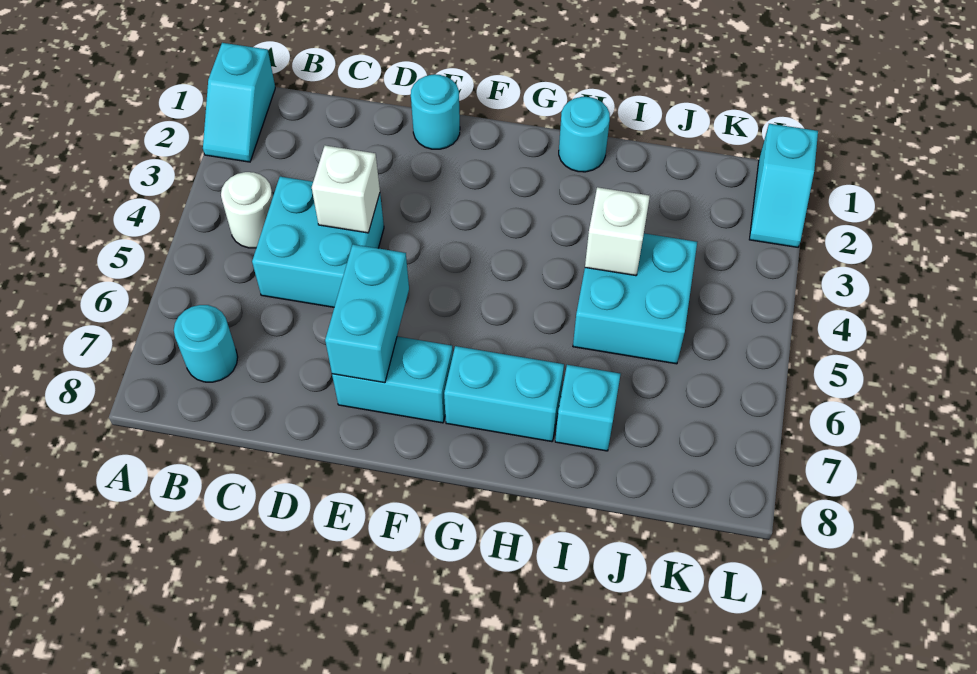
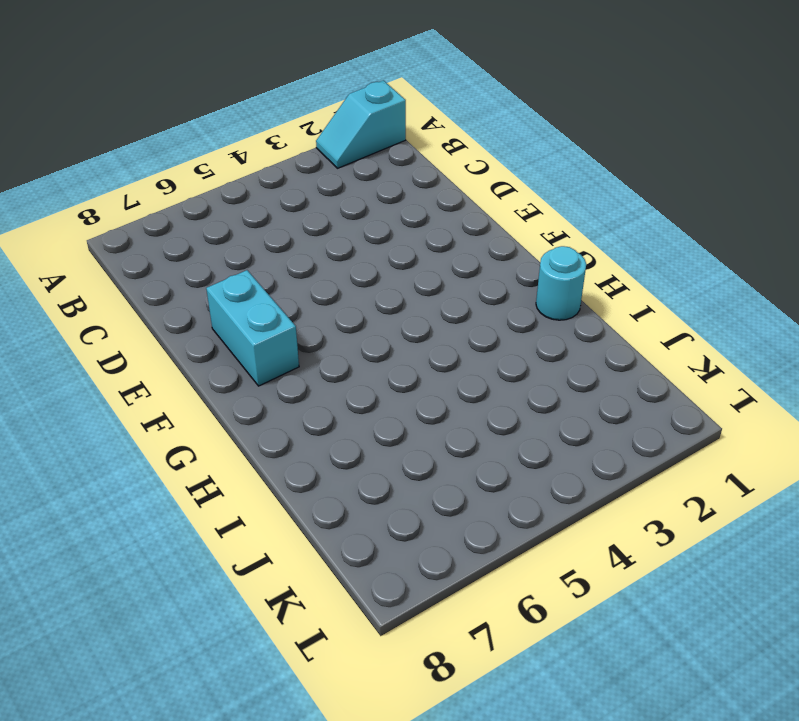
none -> white 1x1 round brick [221,172,273,248]
none -> cyan 1x1 round brick [174,305,238,382]
none -> cyan 2x2 brick [252,177,384,307]

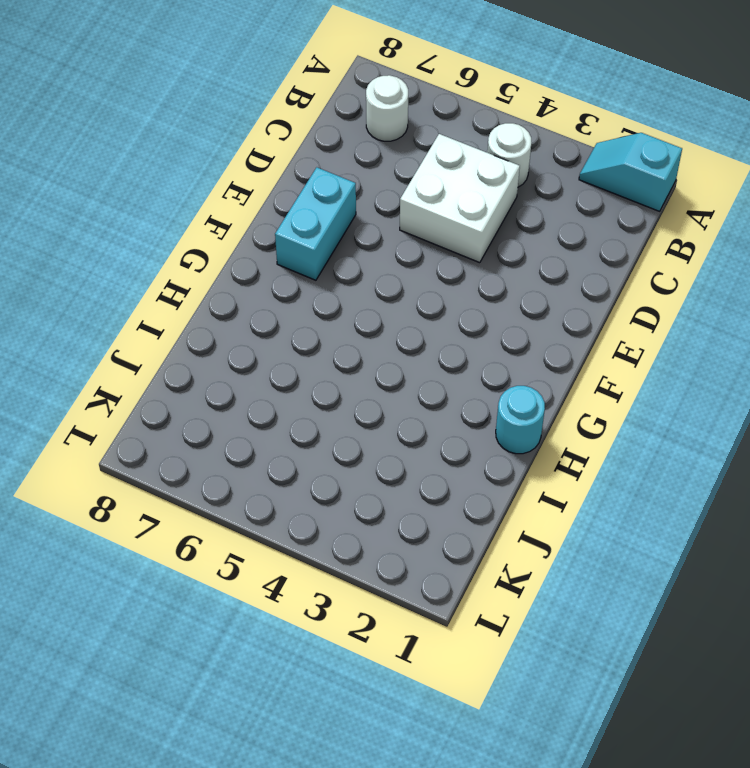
white 1x1 round brick [366,75,408,141] -> cyan 1x1 round brick [174,305,238,382]
white 2x2 brick [400,134,520,263] -> cyan 2x2 brick [252,177,384,307]
none -> cyan 1x1 round brick [411,74,460,149]
none -> cyan 1x2 brick [444,346,564,442]
none -> cyan 2x2 brick [573,233,697,364]

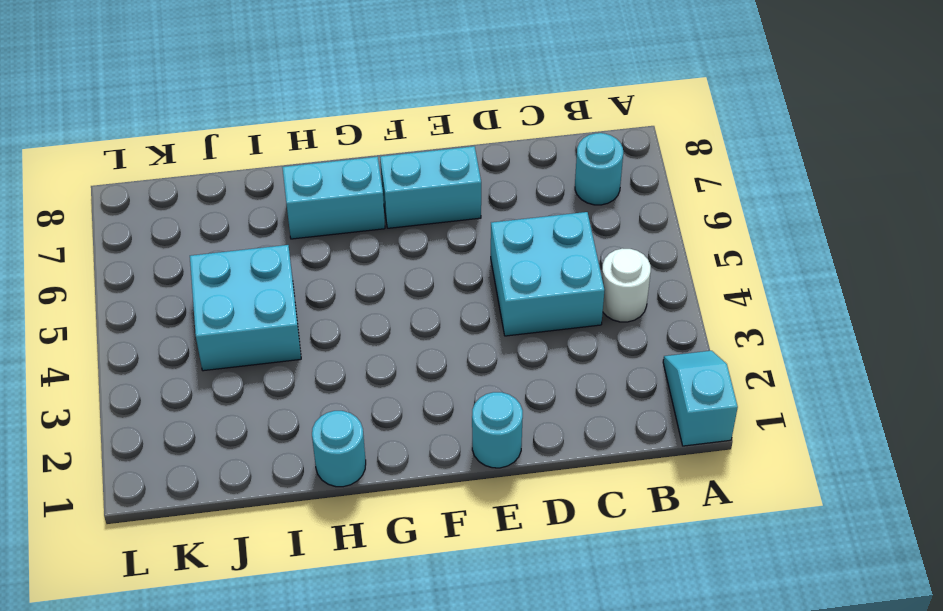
none -> cyan 1x1 brick [555,365,621,451]
none -> cyan 1x2 slope [749,124,818,247]
none -> white 1x1 brick [312,146,380,233]

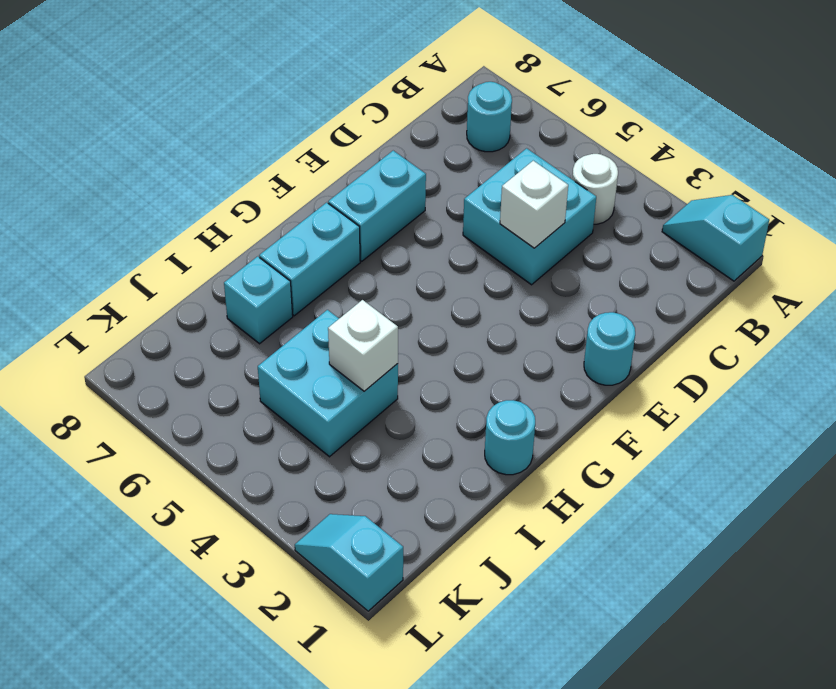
none -> cyan 1x2 brick [325,244,409,383]

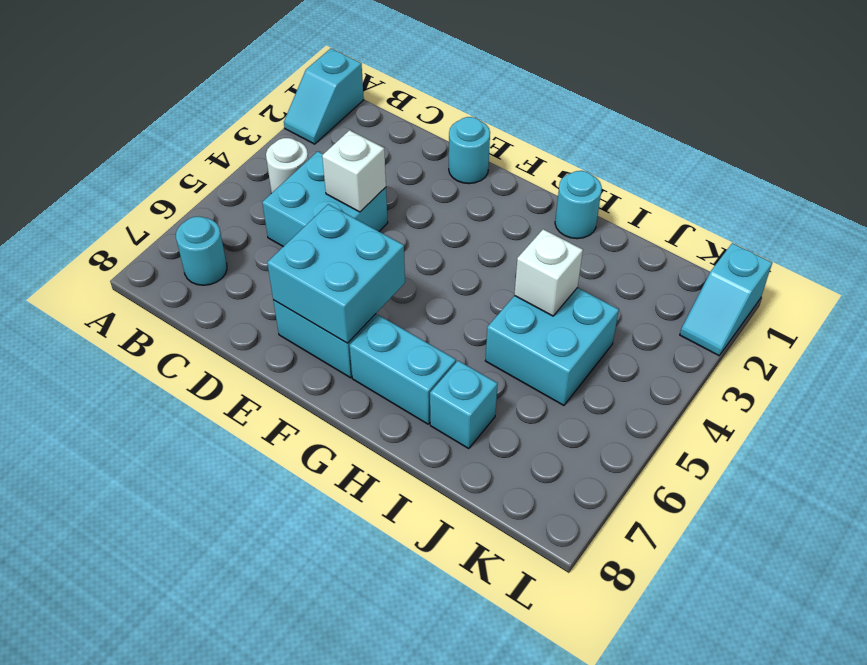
cyan 2x2 brick [267,204,405,343] -> cyan 1x2 brick [325,244,409,383]

